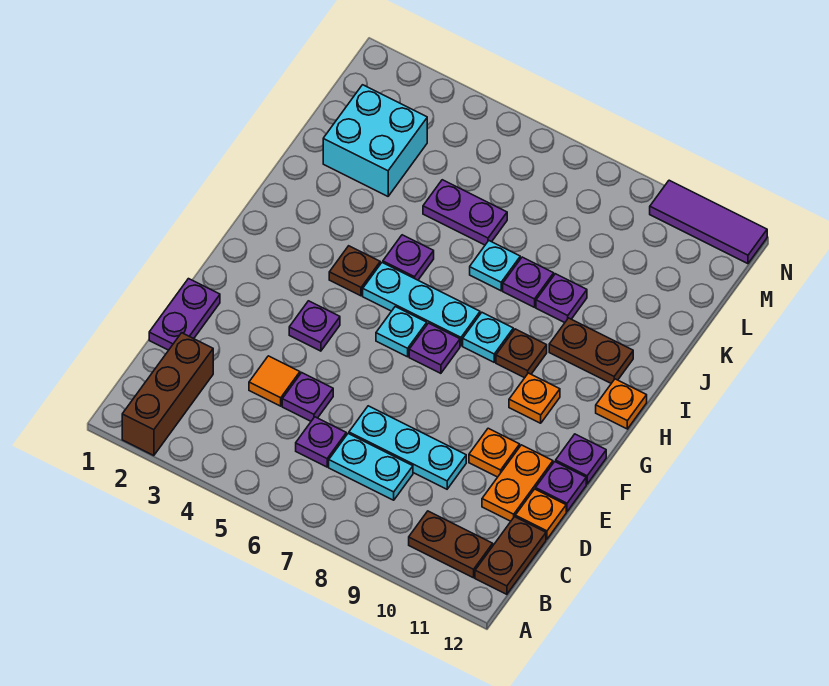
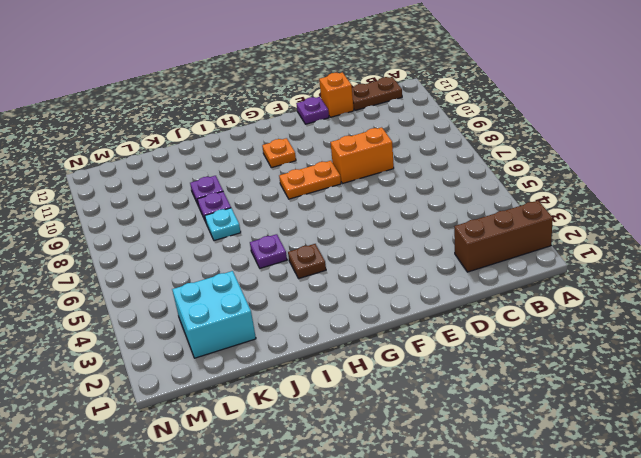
orange 1x2 brick [330,127,394,184] -> cyan 1x3 plate [349,406,466,489]
orange 1x1 brick [319,72,354,117] -> orange 1x1 plate [515,489,566,539]
orange 1x2 plate [279,161,341,199] -> orange 1x2 plate moved to [482,445,553,521]
none -> brown 1x2 plate [409,511,493,578]
none -> purple 1x1 plate [296,417,346,467]
none -> cyan 1x2 plate [329,434,413,500]
none -> purple 1x2 plate [149,279,220,350]

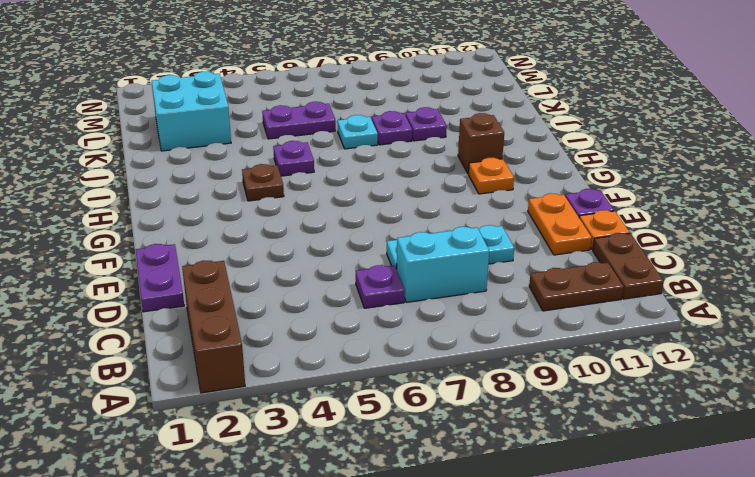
cyan 1x2 brick [397,227,489,302] -> cyan 1x2 plate [329,434,413,500]
brown 1x1 brick [458,113,504,174] -> none
none -> orange 1x1 tile [249,356,300,406]
none -> purple 1x1 plate [282,373,333,421]
none -> orange 1x1 plate [469,428,520,477]
none -> purple 1x1 plate [289,301,340,351]

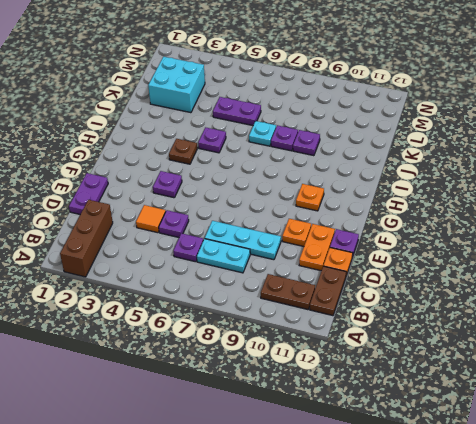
none -> purple 1x1 plate [556,434,606,484]
none -> cyan 1x1 plate [376,307,427,357]
none -> purple 1x1 plate [409,323,460,373]
none -> cyan 1x3 plate [363,263,480,346]

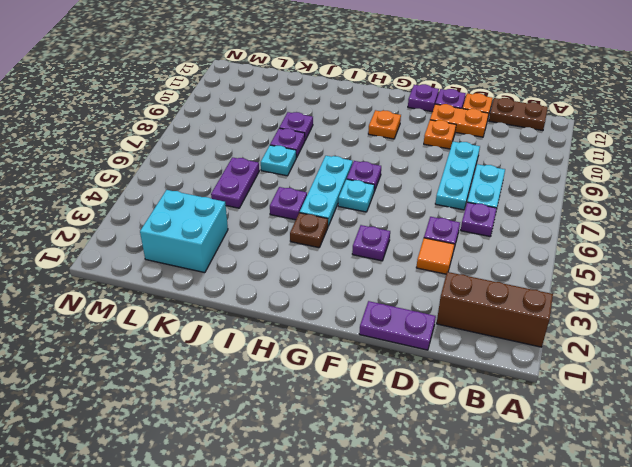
none -> brown 1x2 plate [409,511,493,578]
none -> cyan 1x1 plate [463,313,513,362]
none -> brown 1x1 plate [496,329,547,378]
none -> orange 1x1 plate [596,379,647,429]

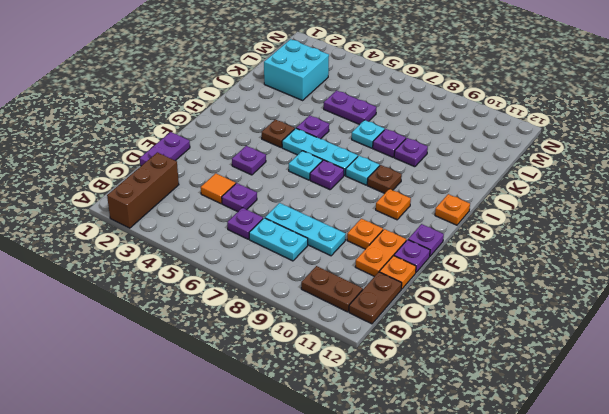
none -> brown 1x2 plate [549,318,633,383]
none -> purple 1x3 tile [650,180,767,264]

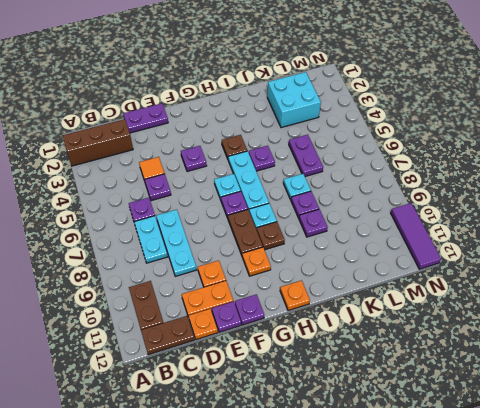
brown 1x2 plate [228,210,263,255] -> brown 1x2 plate moved to [549,318,633,383]

